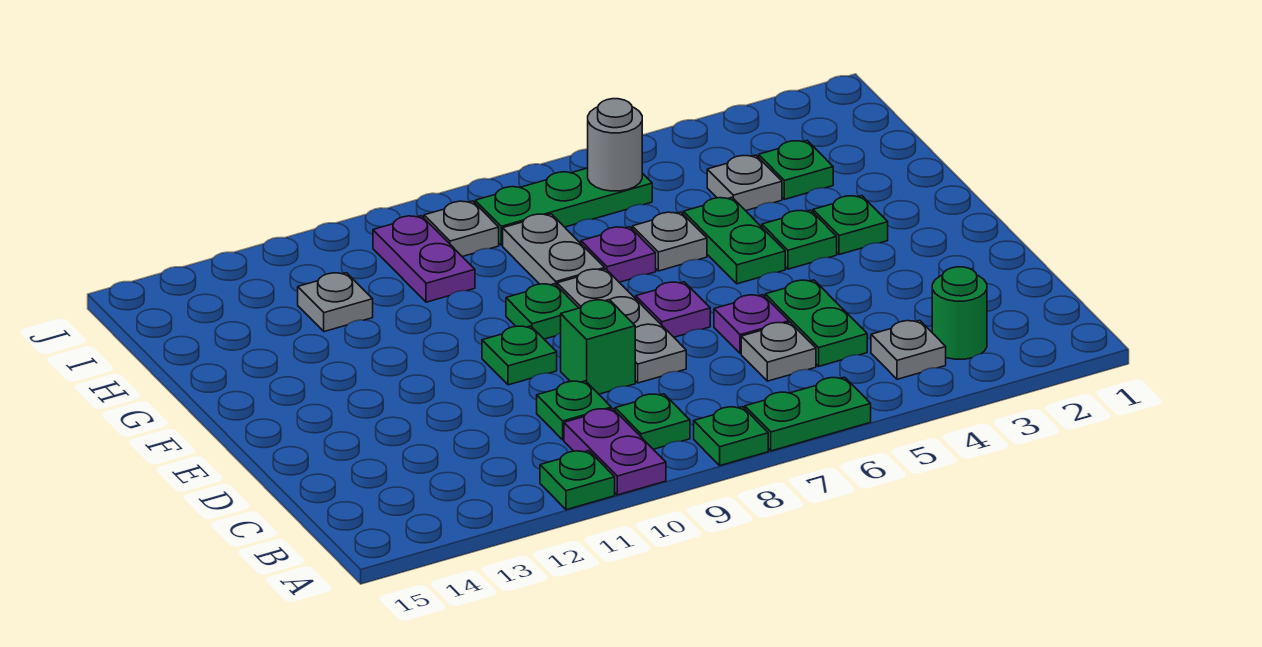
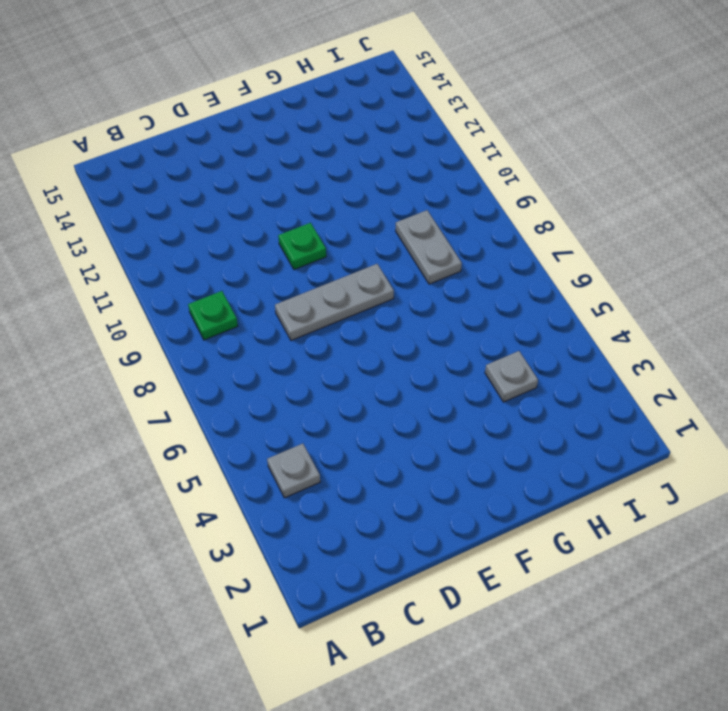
grey 1x2 plate [396,210,462,284] -> grey 1x2 plate turned to [503,214,605,285]
none -> green 1x2 plate [745,377,871,451]
none -> green 1x1 plate [694,407,768,466]
none -> purple 1x2 plate [564,409,666,495]

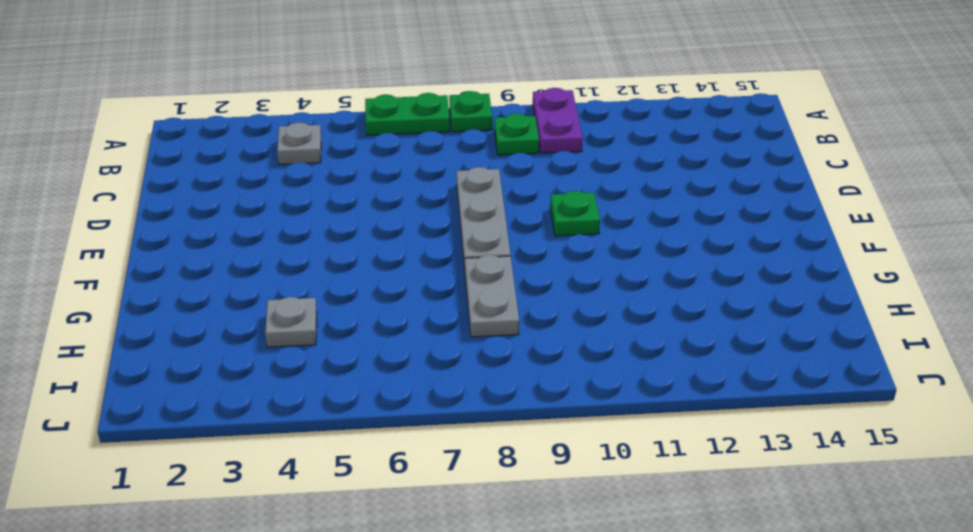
none -> green 1x1 plate [540,451,615,510]
none -> green 1x1 round brick [932,267,987,359]
none -> green 1x2 plate [765,280,867,366]

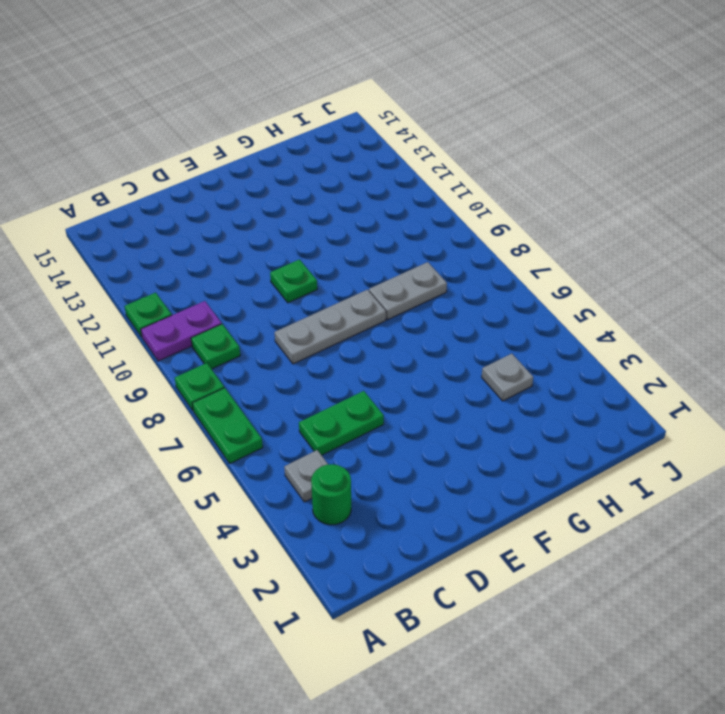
none -> grey 1x1 plate [741,322,816,381]
none -> green 1x1 plate [537,381,611,440]
none -> purple 1x1 plate [714,295,789,354]

